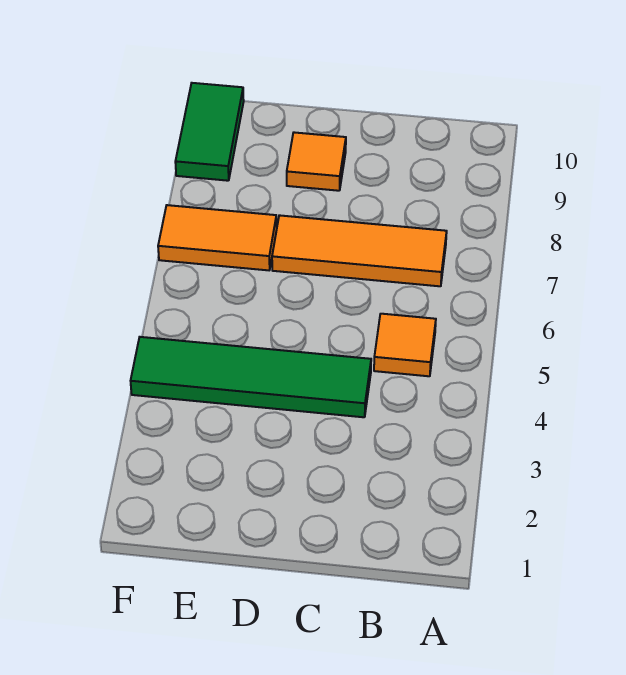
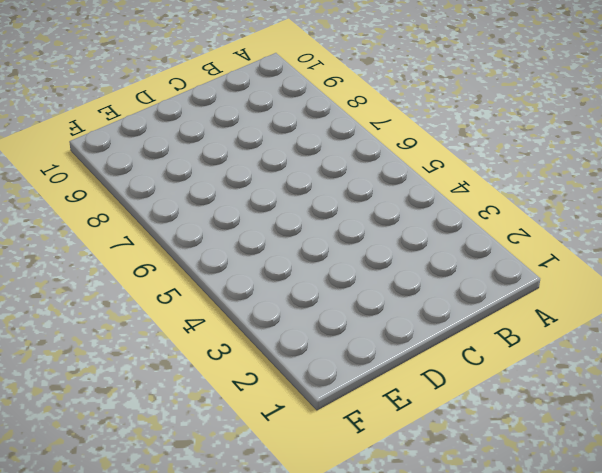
none -> orange 1x1 tile [374,314,436,376]
none -> orange 1x3 tile [272,215,447,286]

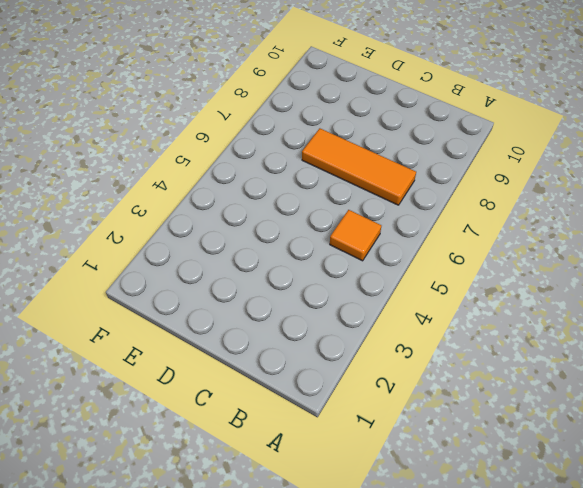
none -> green 1x4 tile [131,337,371,417]
none -> orange 1x1 tile [287,132,346,191]

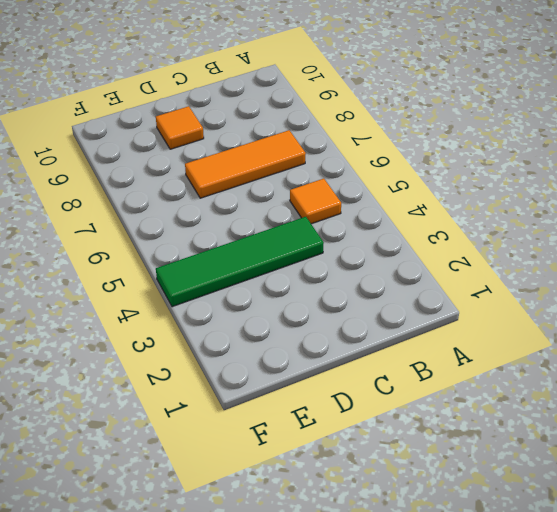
none -> orange 1x2 tile [158,205,277,270]
none -> green 1x2 tile [175,83,244,181]

